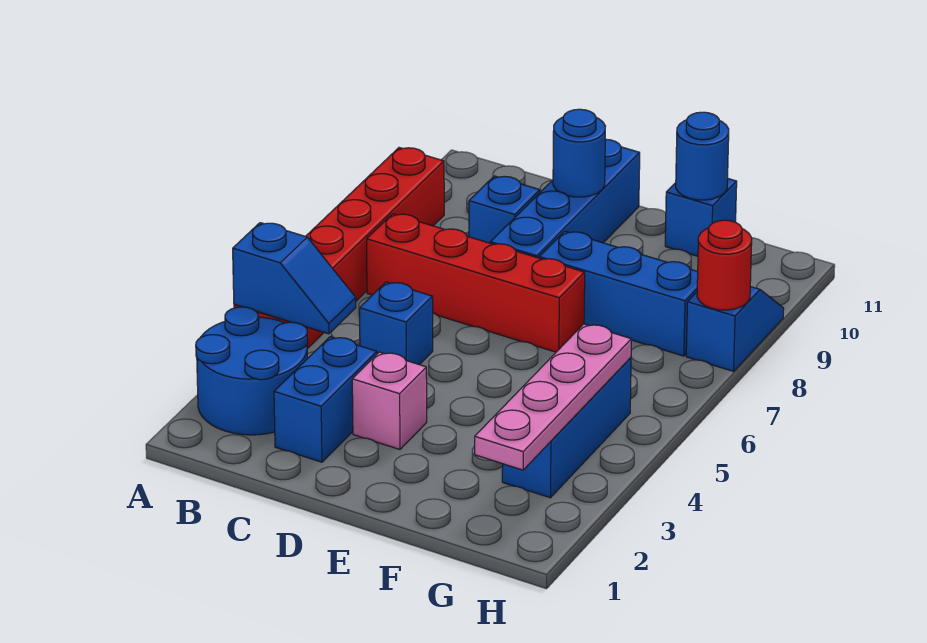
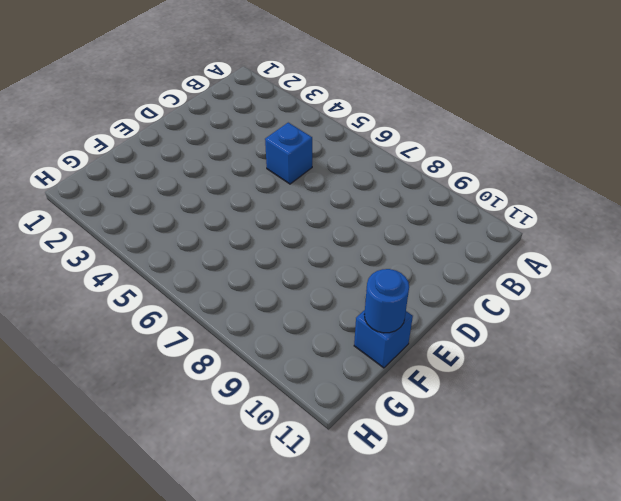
none -> blue 2x2 round brick [196,307,308,435]
none -> red 1x6 brick [234,148,444,349]
none -> red 1x4 brick [367,214,585,352]

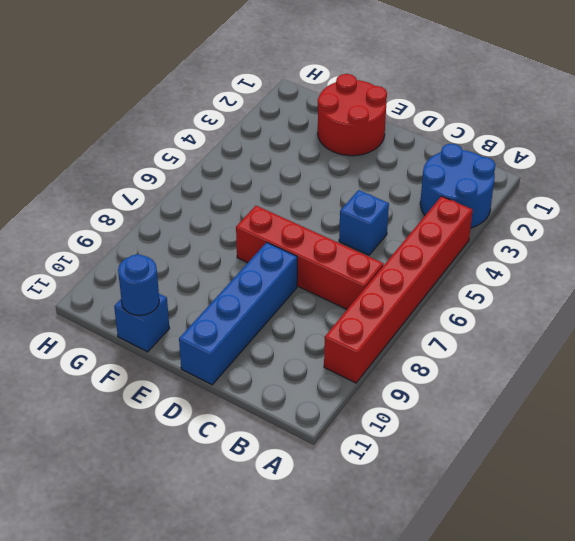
red 2x2 round brick [318,74,387,156] -> none
none -> blue 1x2 brick [274,337,377,462]
none -> blue 1x1 brick [469,176,540,243]
none -> pink 1x1 brick [352,352,427,449]

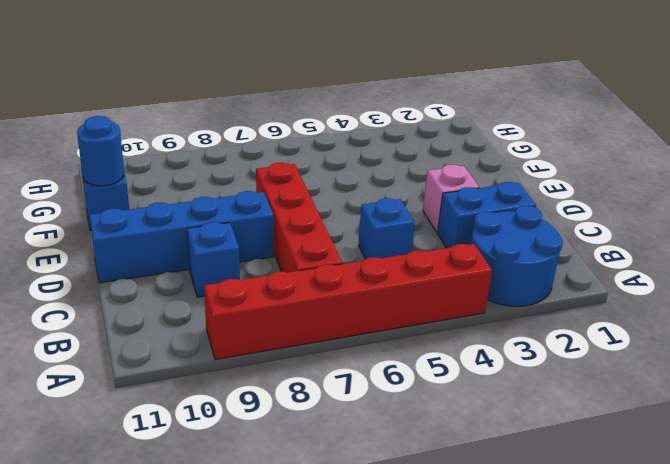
none -> blue 1x3 brick [539,231,698,356]
none -> blue 1x3 brick [502,358,631,498]
none -> blue 1x2 slope [686,287,784,371]

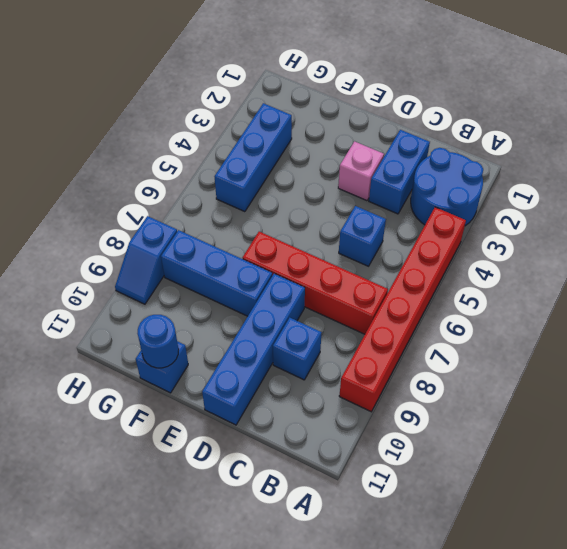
none -> blue 1x2 slope [233,223,356,334]
none -> blue 1x1 round brick [553,109,605,197]
none -> pink 1x4 plate [475,324,631,470]

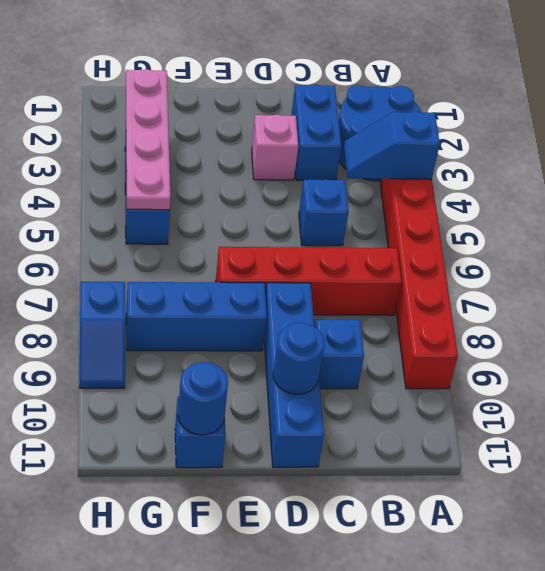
none -> red 1x1 round brick [697,220,752,310]

